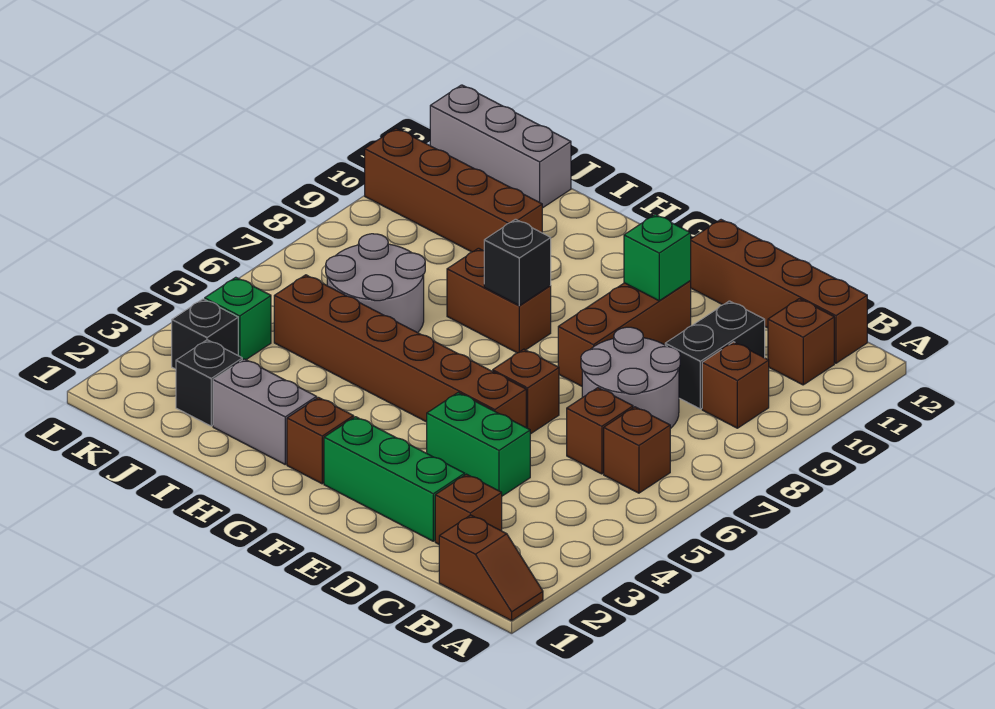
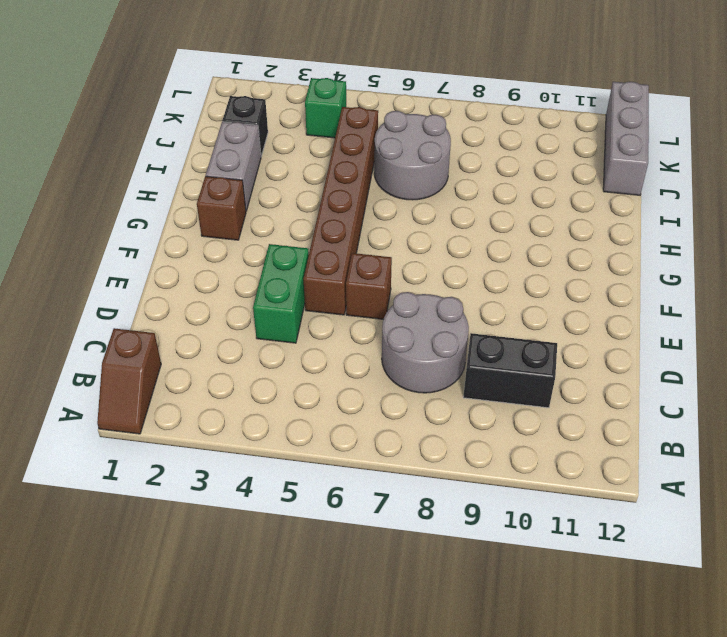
none -> brown 1x1 brick [604,407,670,493]
none -> brown 1x1 brick [702,342,769,428]
none -> brown 1x1 brick [768,299,834,385]

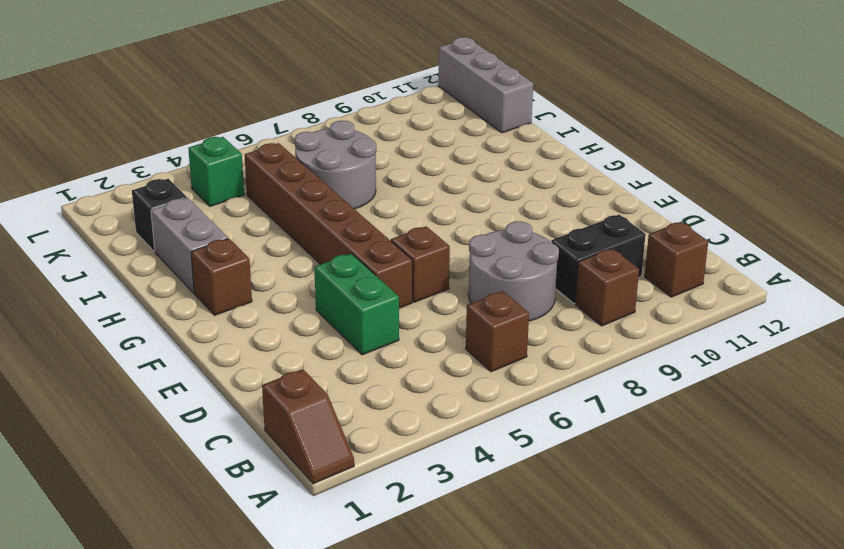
none -> brown 1x4 brick [690,220,867,363]
none -> brown 1x1 brick [435,474,502,544]
none -> brown 1x1 brick [567,388,633,474]

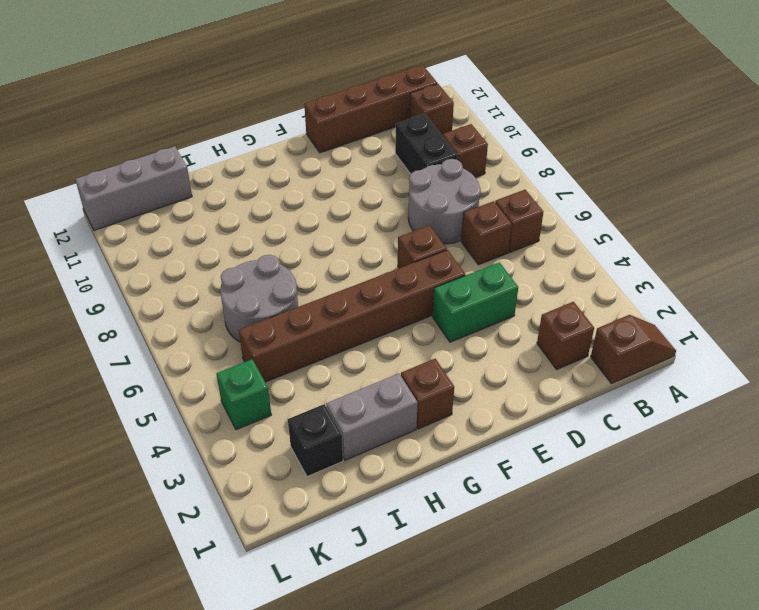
none -> green 1x3 brick [324,417,465,541]
none -> brown 1x3 brick [558,281,691,386]
none -> brown 1x2 brick [447,248,551,353]

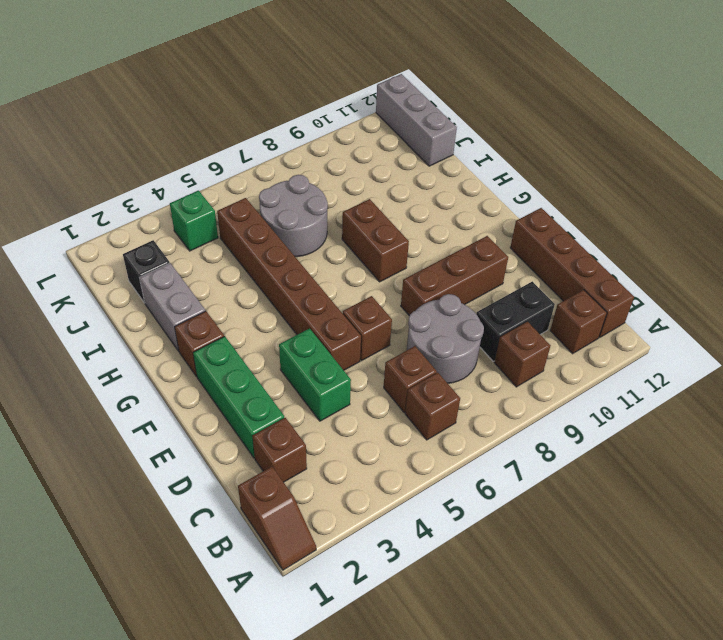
none -> brown 1x4 brick [365,128,542,252]
none -> black 1x1 brick [172,299,238,369]
none -> green 1x1 brick [624,214,691,301]

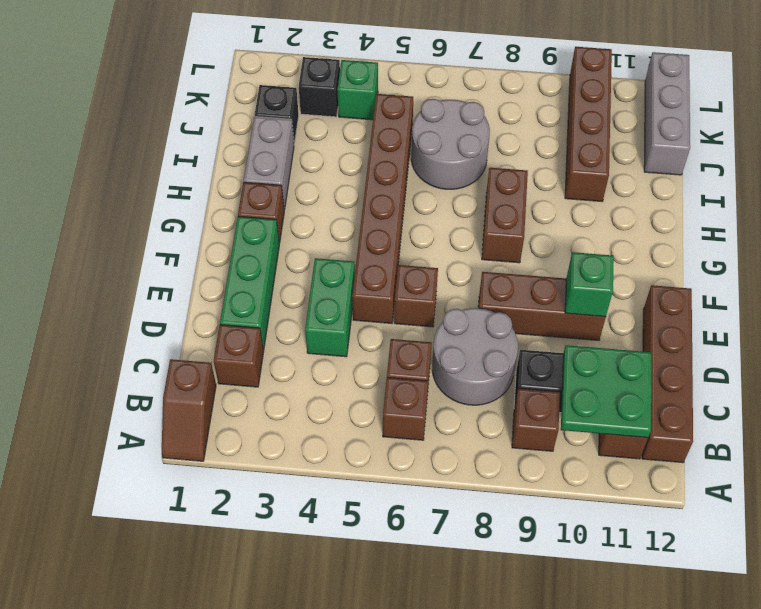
green 2x2 plate [561,345,651,438] -> none
none -> black 1x1 brick [484,219,551,306]

